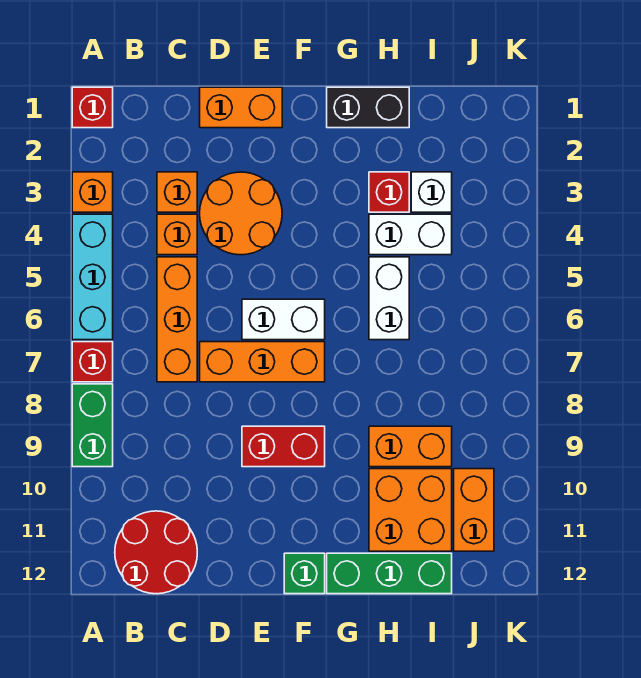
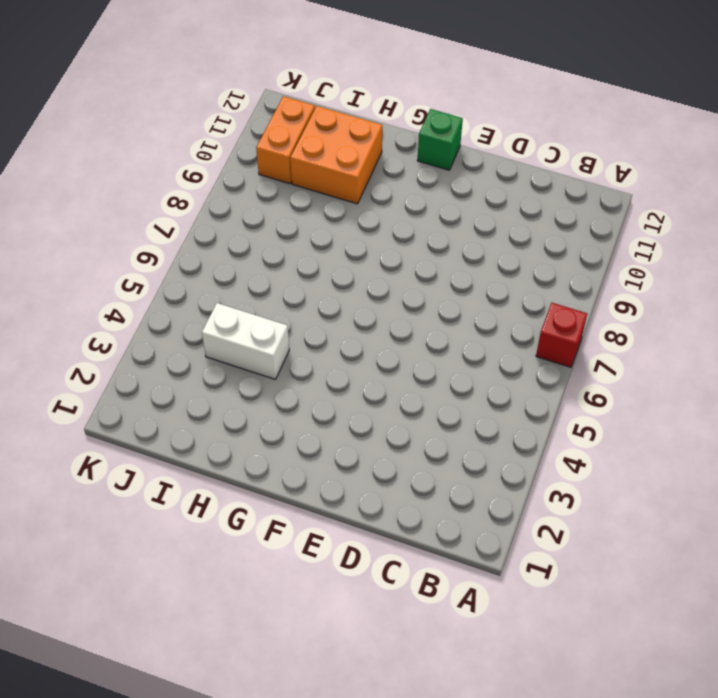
none -> red 1x1 brick [72,87,113,128]
none -> orange 1x1 brick [72,172,113,212]
none -> cyan 1x3 brick [72,214,113,340]

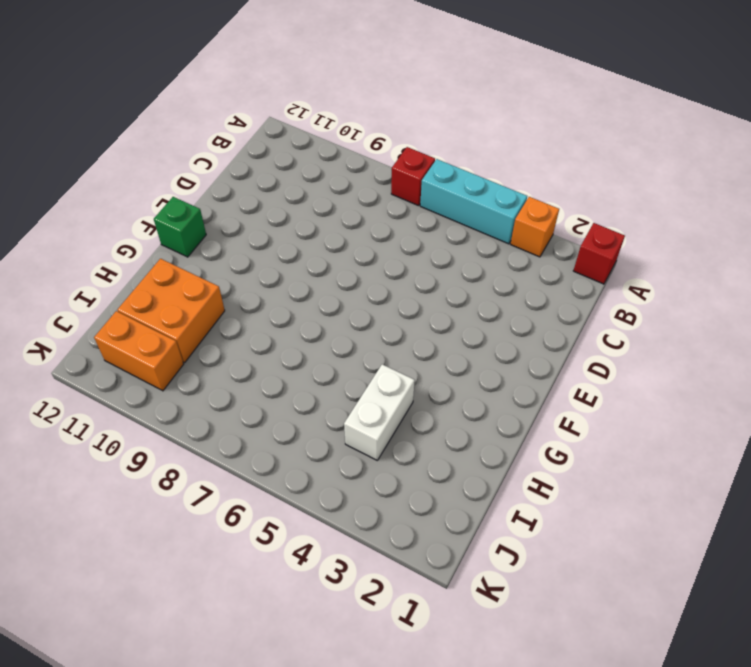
none -> green 1x2 brick [72,384,113,467]
none -> red 2x2 round brick [115,511,197,594]
none -> orange 1x1 brick [157,172,197,212]

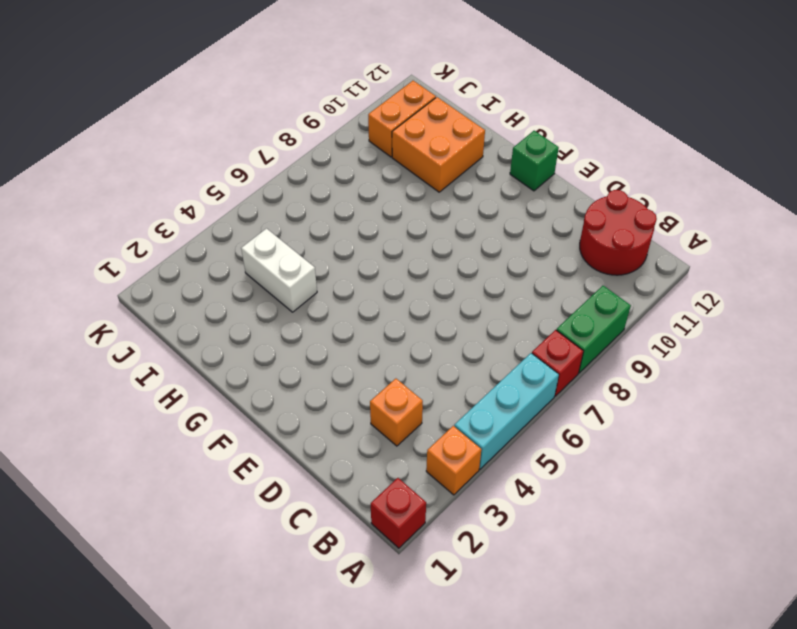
none -> orange 1x1 brick [157,214,197,255]
none -> orange 1x3 brick [157,257,197,382]
none -> orange 1x2 brick [200,87,282,128]

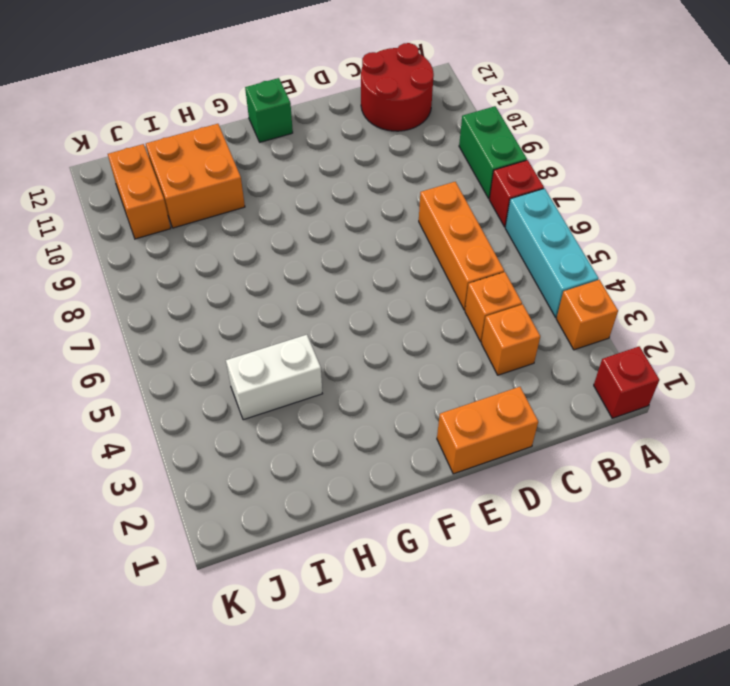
none -> orange 2x2 round brick [200,172,282,255]
none -> orange 1x3 brick [200,342,325,382]
none -> white 1x2 brick [242,299,325,340]

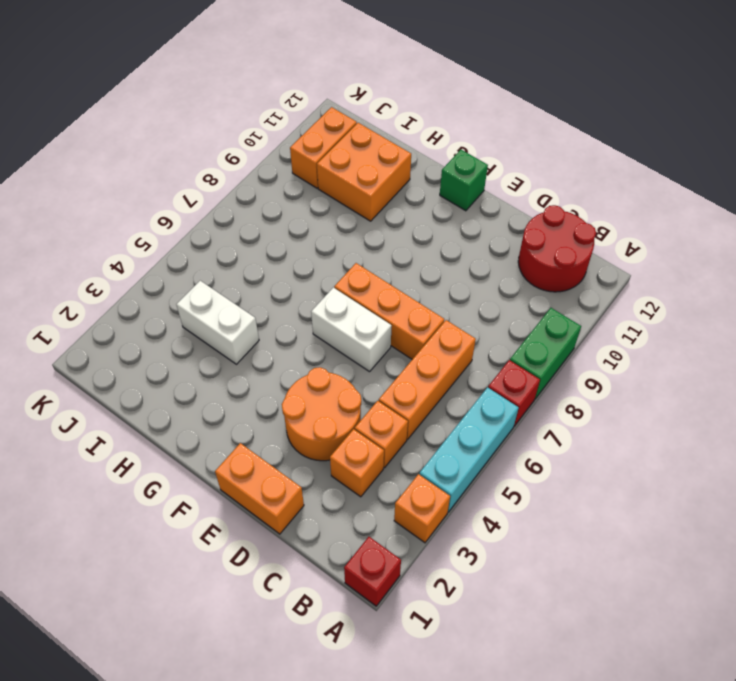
none -> red 1x2 brick [242,426,325,467]
none -> black 1x2 brick [327,87,409,128]
none -> green 1x3 brick [327,553,452,594]

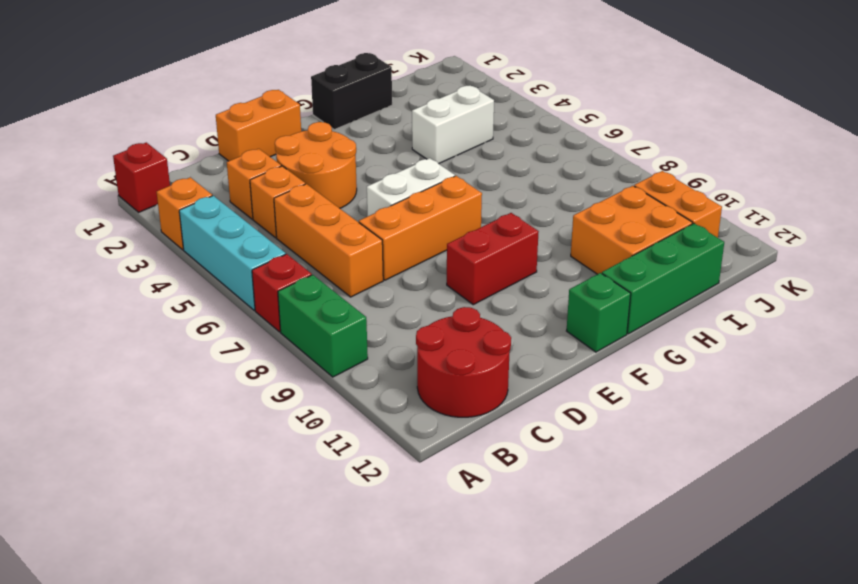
none -> red 1x1 brick [369,172,409,212]
none -> white 1x2 brick [369,257,409,340]
none -> orange 1x2 brick [369,426,452,467]

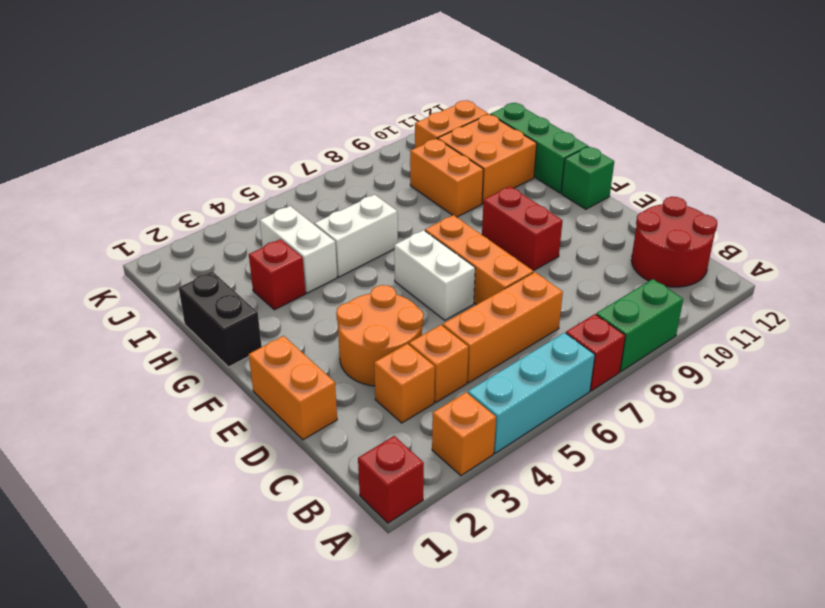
none -> white 1x1 brick [411,172,452,212]

